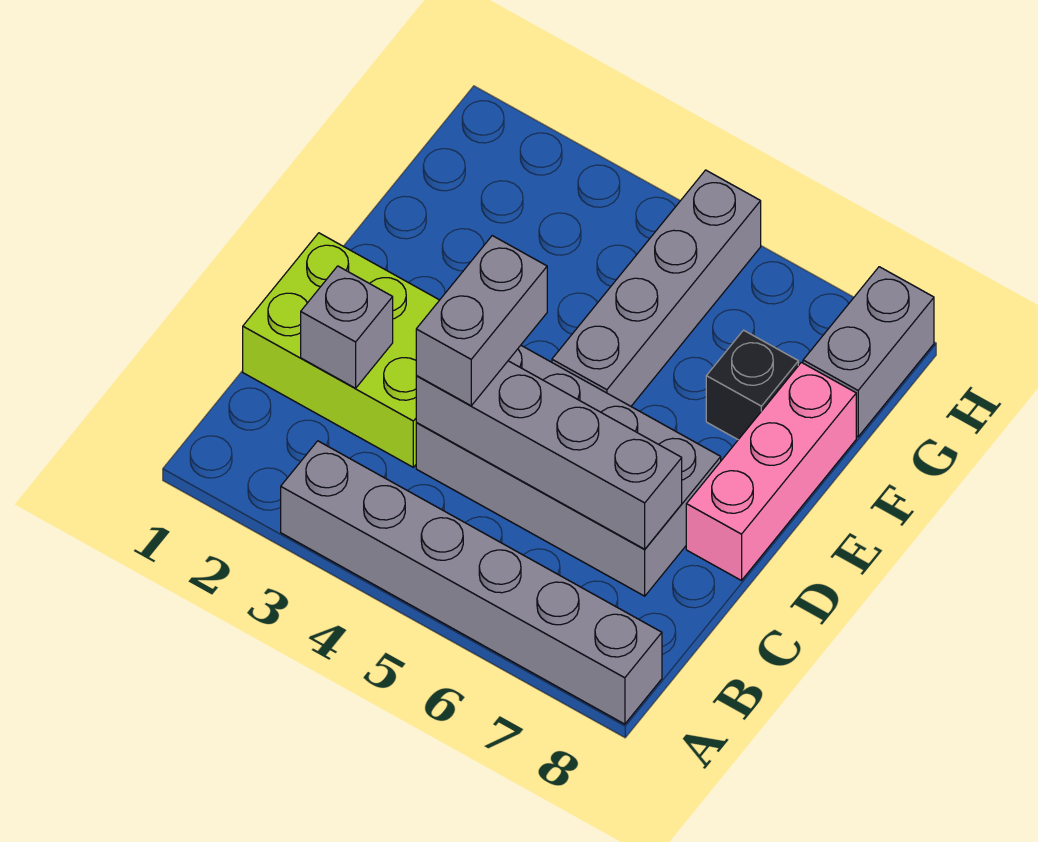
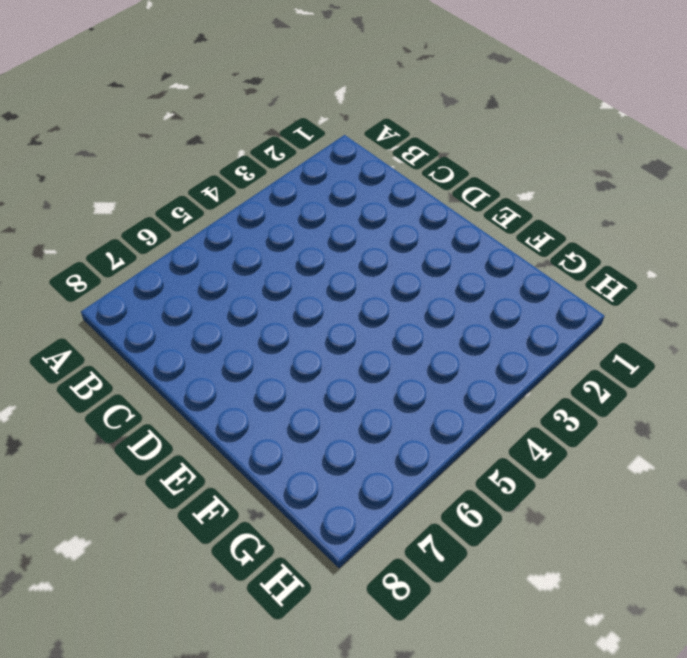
none -> grey 1x6 brick [281,441,662,724]
none -> lime 2x3 brick [243,233,439,467]

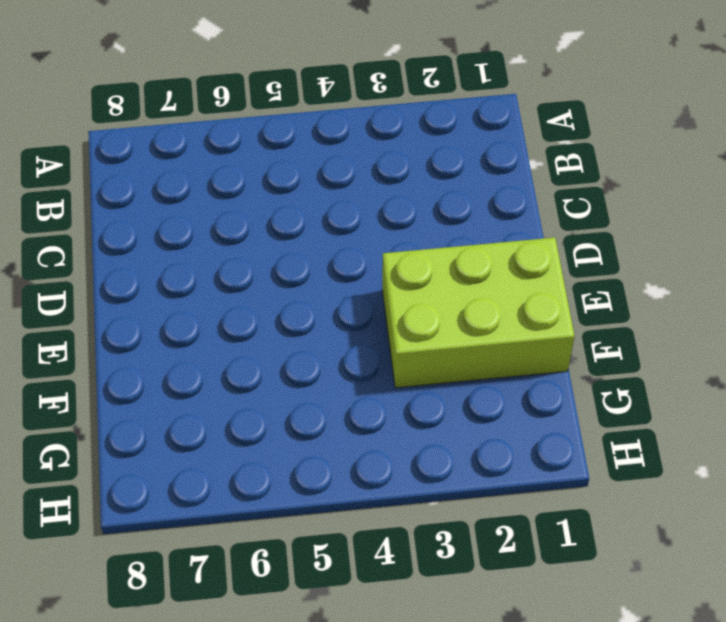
lime 2x3 brick [382,237,575,388] -> lime 2x3 brick moved to [243,233,439,467]
none -> grey 1x6 brick [281,441,662,724]
none -> grey 2x4 brick [416,345,721,596]

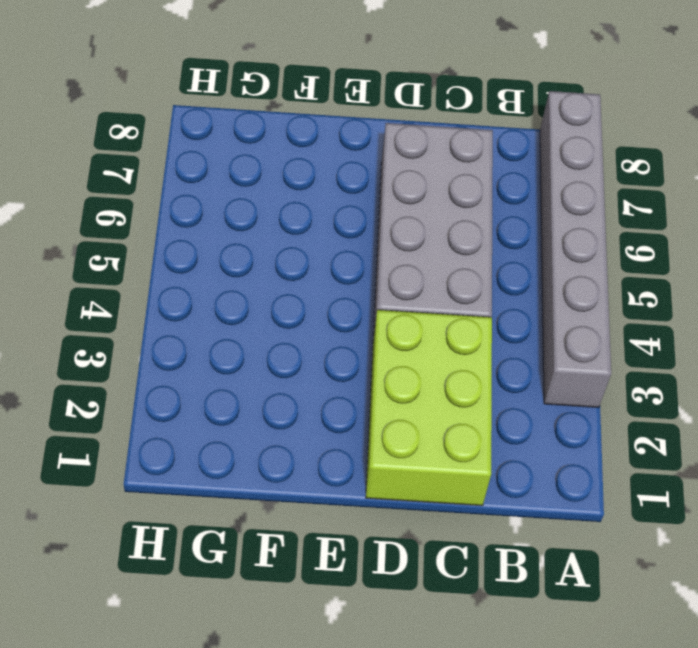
none -> pink 1x3 brick [686,362,856,581]
none -> grey 1x4 brick [552,170,761,406]

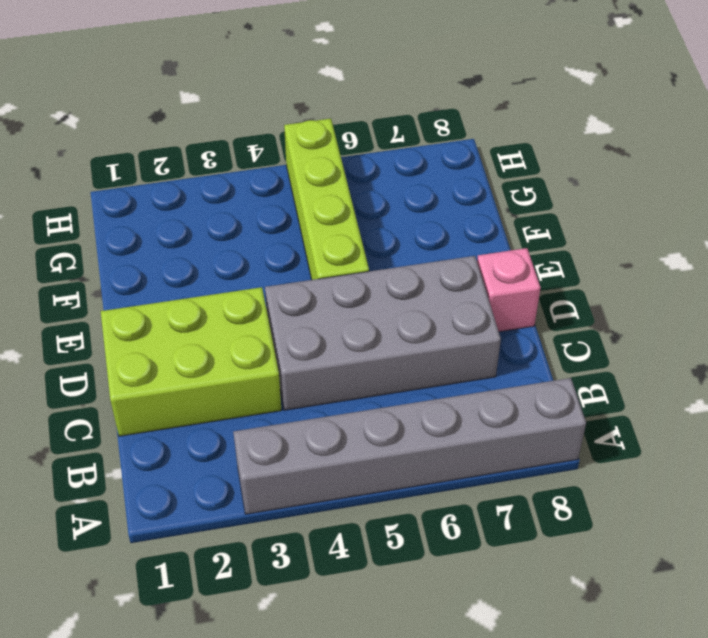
pink 1x1 brick [477,248,541,332] -> pink 1x3 brick [686,362,856,581]
lime 1x4 brick [284,119,369,280] -> grey 1x4 brick [552,170,761,406]
none -> black 1x1 brick [706,330,798,440]
none -> grey 1x2 brick [803,267,934,437]

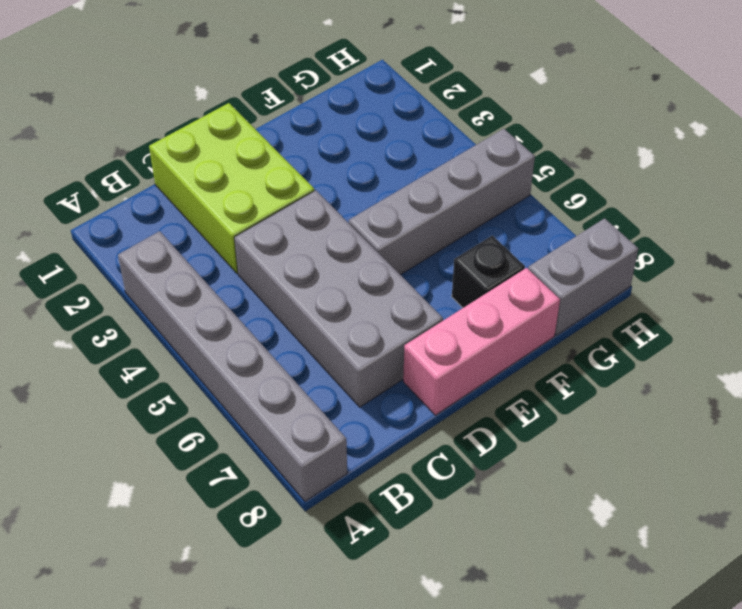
none -> grey 1x1 brick [301,266,393,388]
none -> grey 1x4 brick [416,361,682,549]

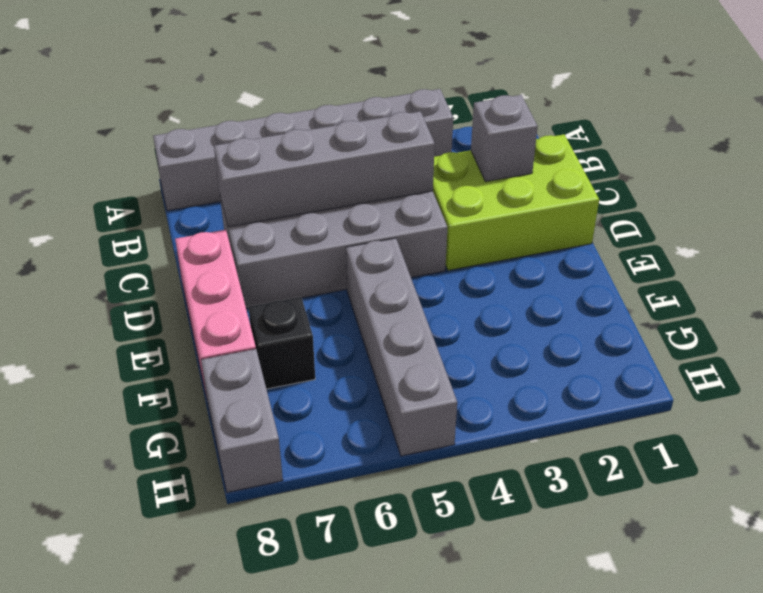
none -> grey 1x2 brick [416,236,547,406]

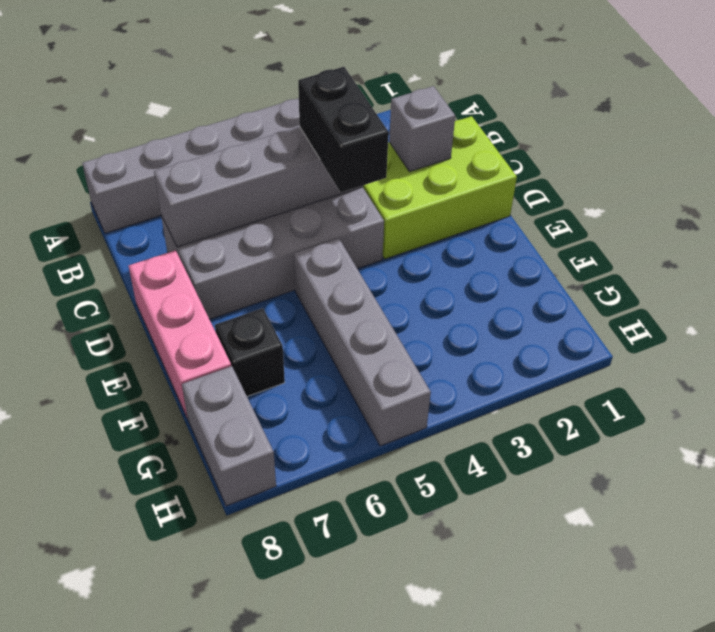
black 1x2 brick [298,67,389,192] -> grey 1x2 brick [416,236,547,406]

